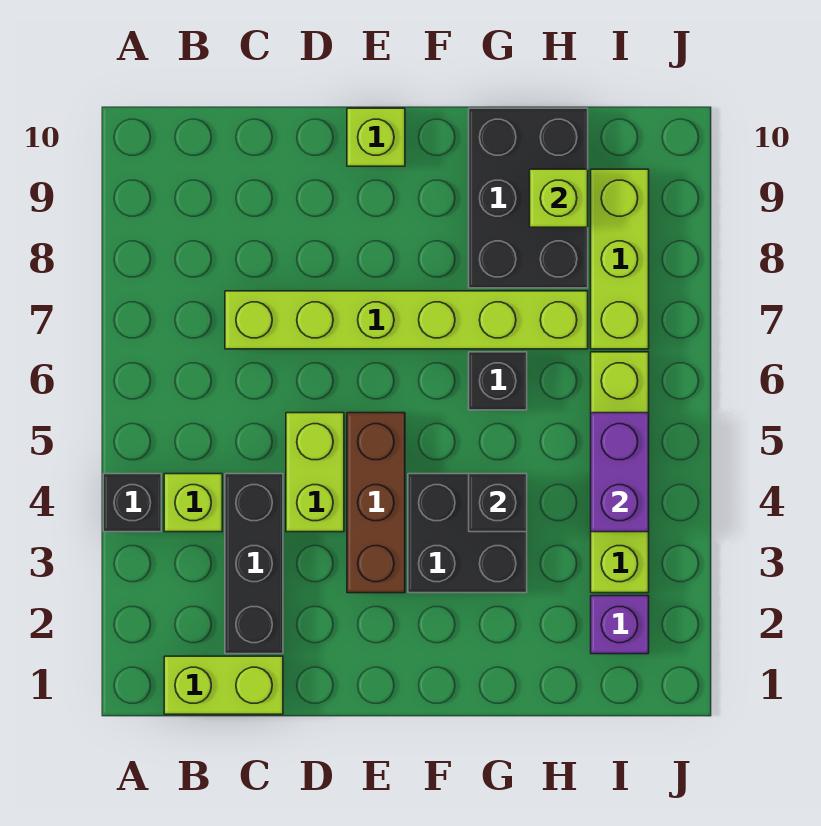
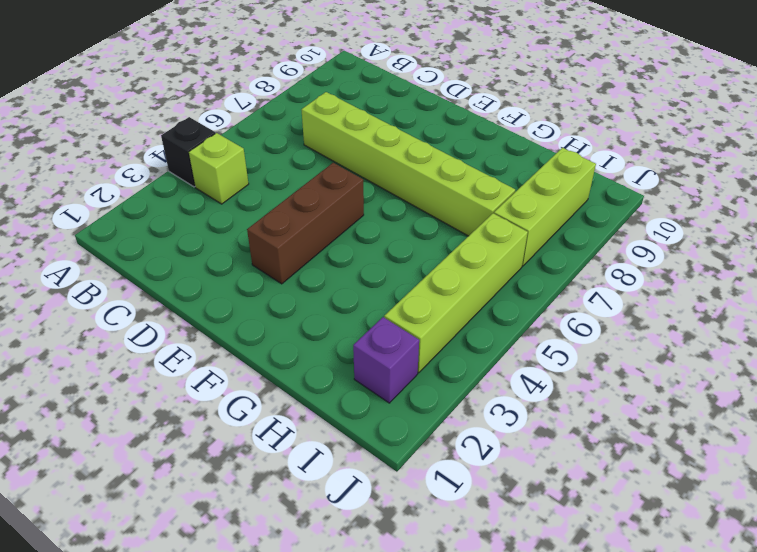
none -> lime 1x2 brick [164,656,283,714]
none -> black 1x3 brick [225,474,283,654]
none -> lime 1x2 brick [286,413,344,532]

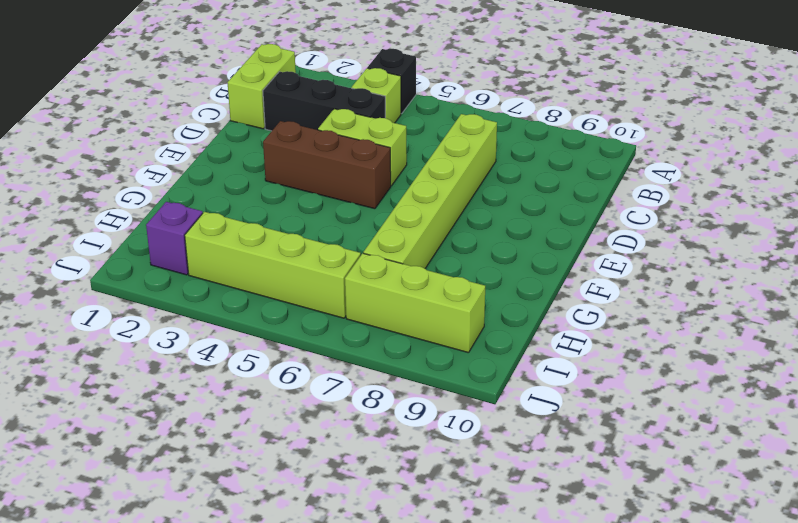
none -> lime 1x1 brick [347,108,405,166]
none -> black 2x2 brick [408,474,527,593]
none -> black 1x1 brick [469,352,527,410]

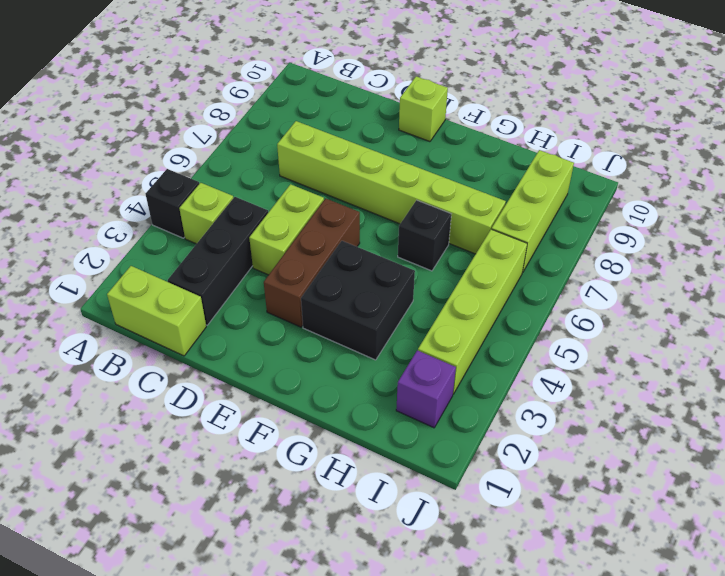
none -> black 2x3 brick [469,108,588,288]
none -> black 1x1 brick [469,474,527,532]
none -> lime 1x1 brick [530,169,588,227]

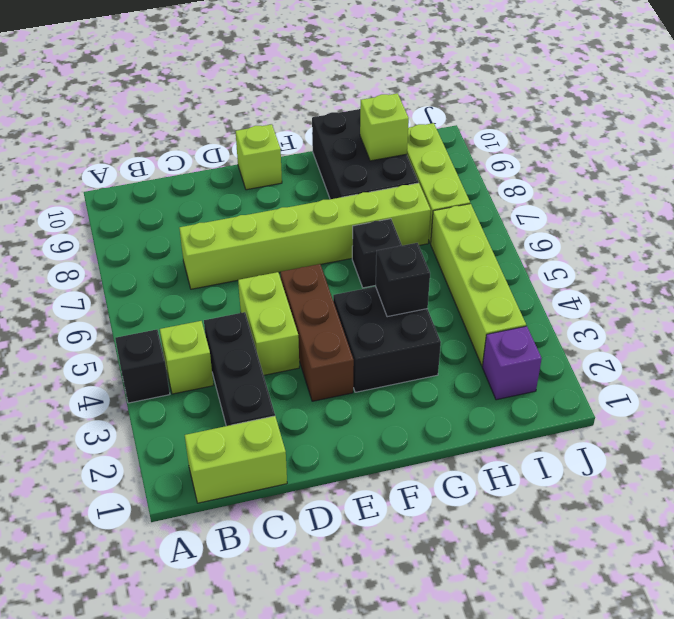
none -> purple 1x2 brick [591,413,649,532]

